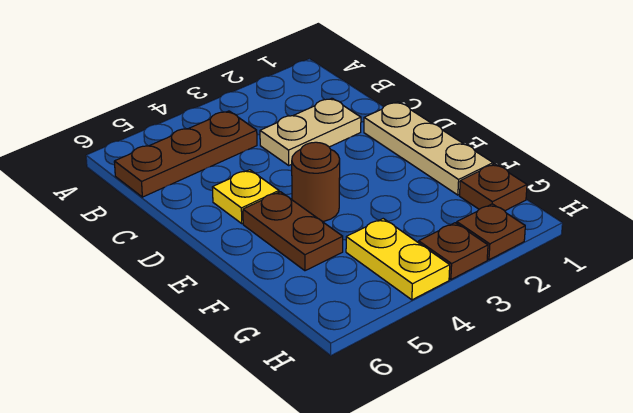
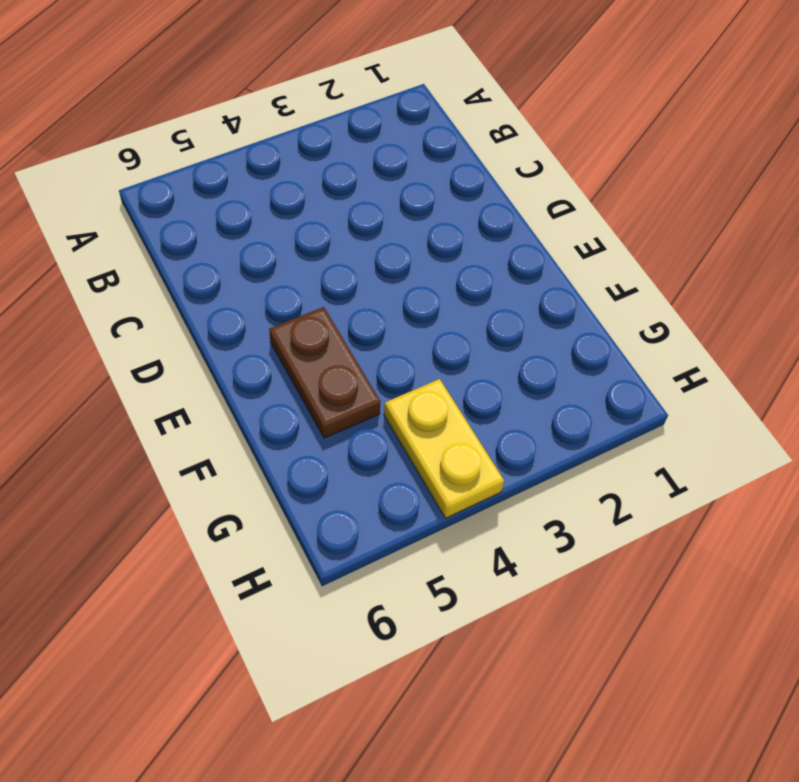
none -> brown 1x3 plate [114,111,257,197]
none -> tan 1x2 plate [260,98,361,165]

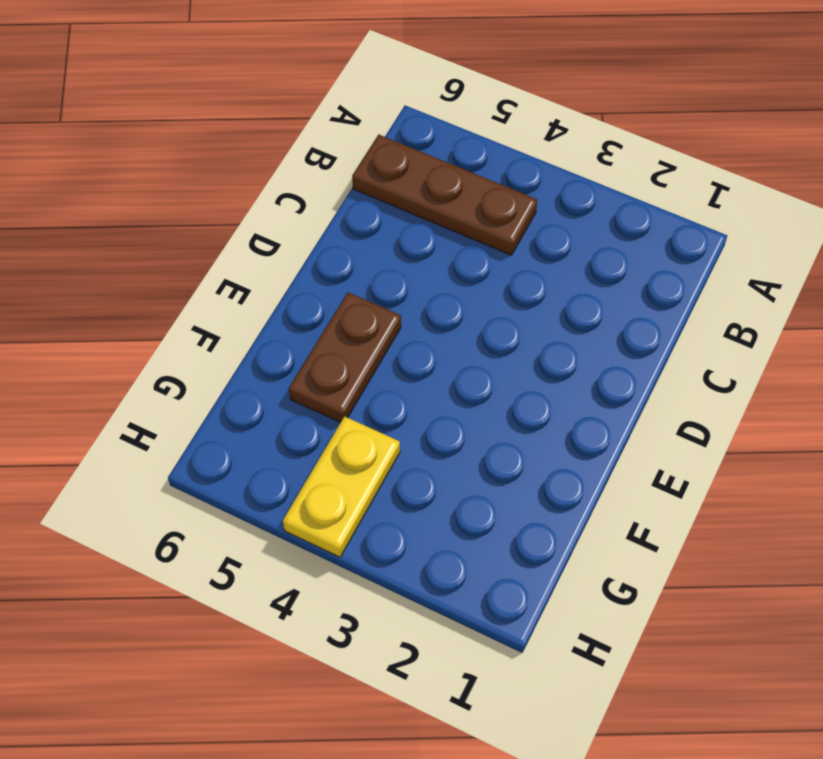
none -> tan 1x2 plate [260,98,361,165]
none -> tan 1x3 plate [364,102,493,195]

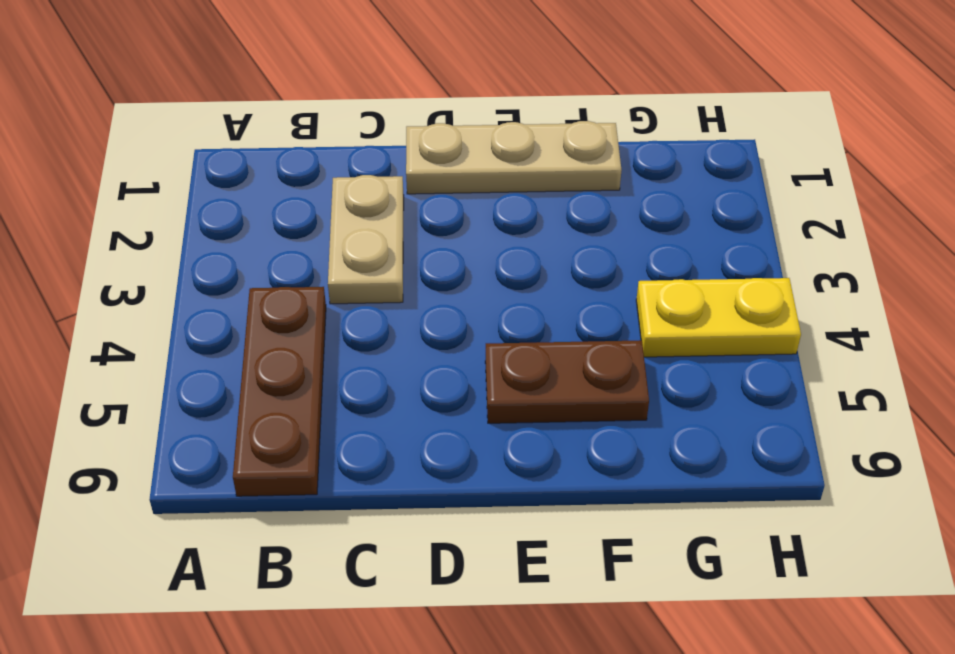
none -> yellow 1x1 plate [212,170,279,224]
none -> brown 1x1 round brick [292,142,340,222]

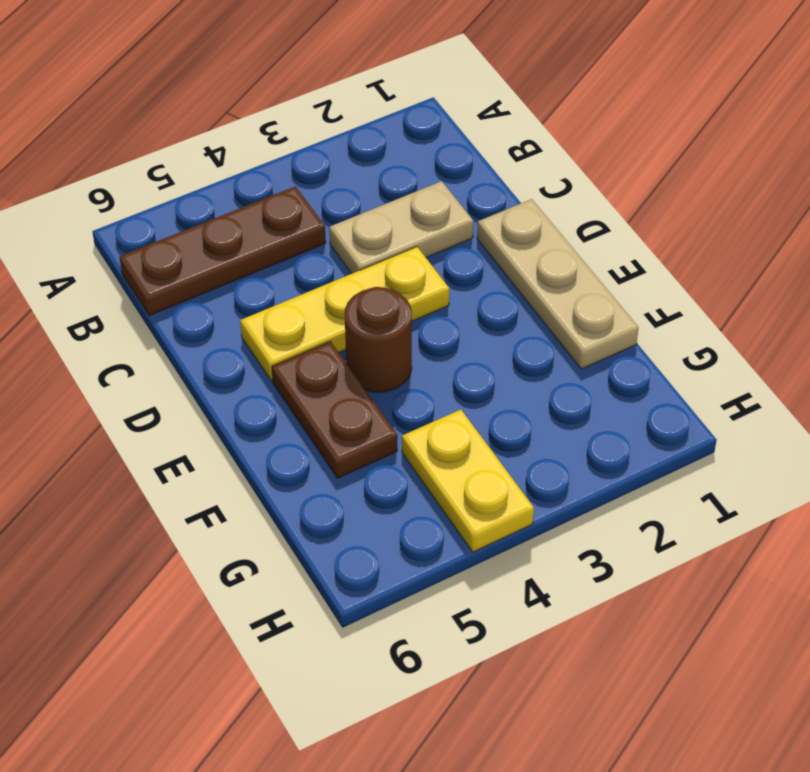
yellow 1x3 plate [240,247,449,381] -> yellow 1x1 plate [212,170,279,224]
none -> brown 1x1 plate [460,164,527,211]
none -> brown 1x1 plate [457,204,525,260]

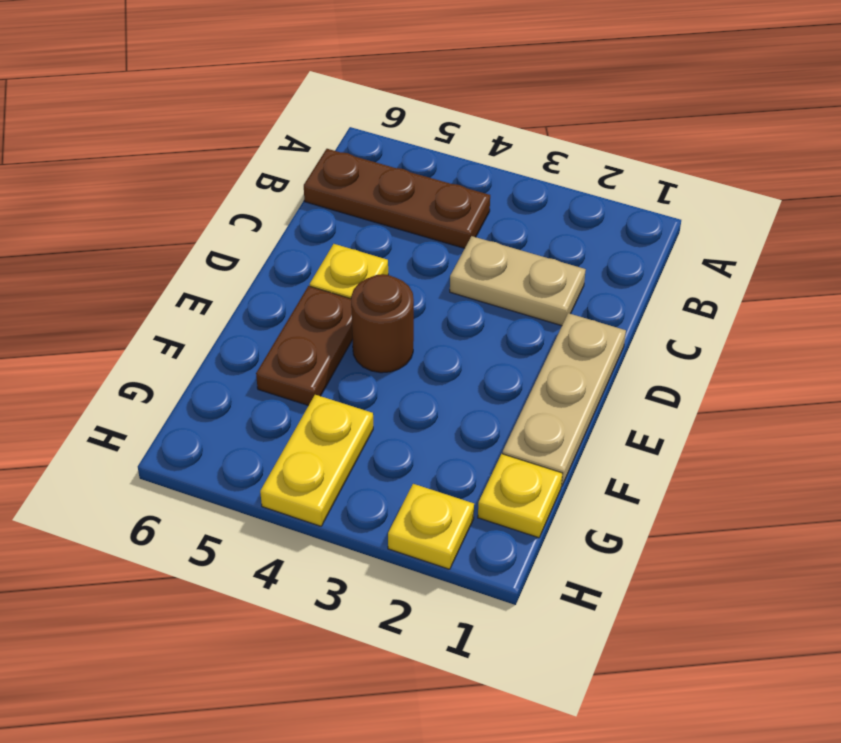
yellow 1x1 plate [478,454,563,538] -> brown 1x1 plate [460,164,527,211]
yellow 1x1 plate [388,484,474,569] -> brown 1x1 plate [457,204,525,260]
none -> brown 1x1 plate [419,223,488,279]

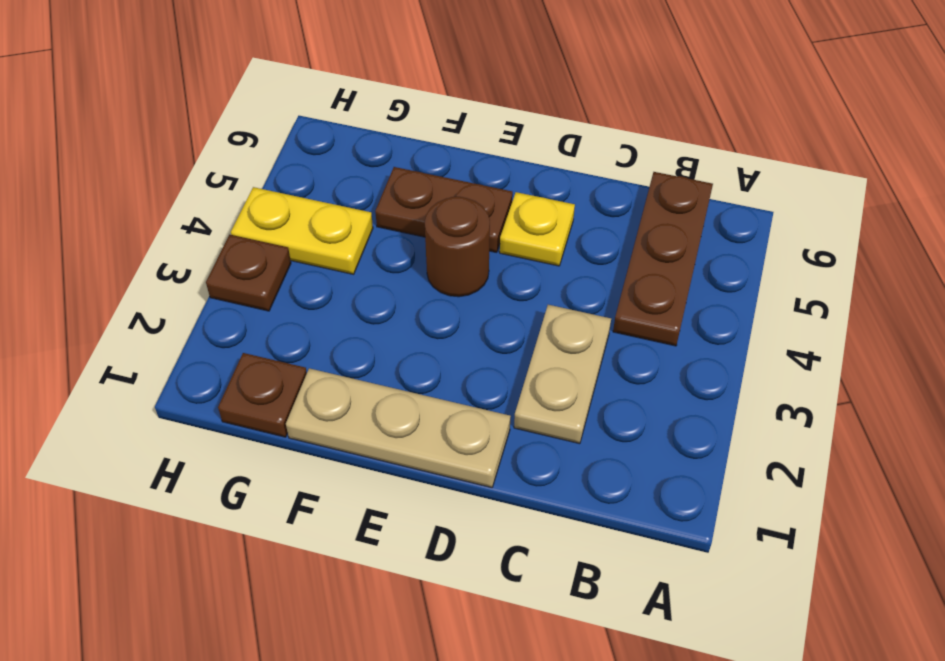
none -> brown 1x1 plate [457,204,525,260]

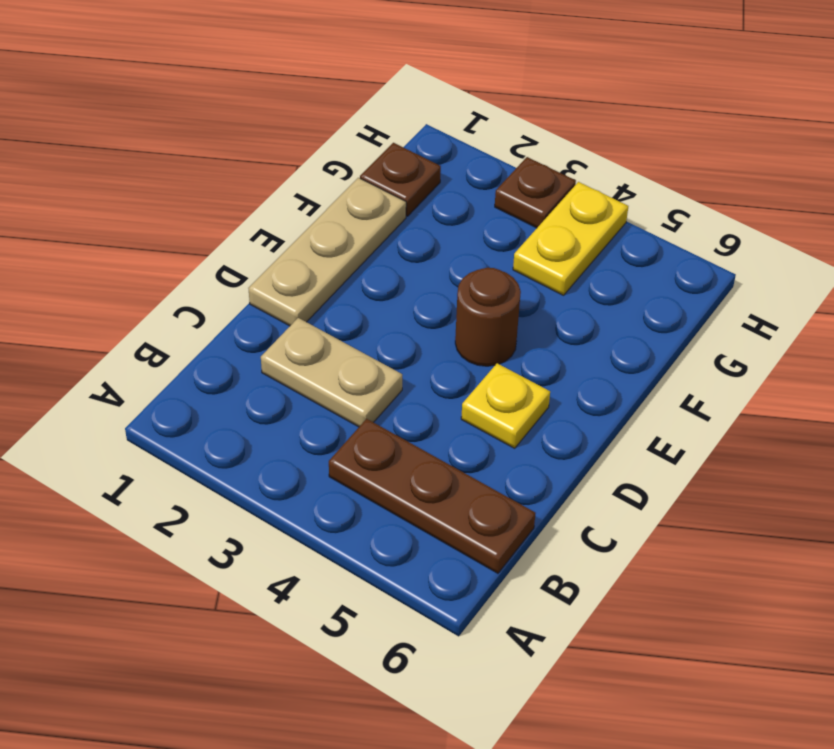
none -> brown 1x2 plate [243,192,343,271]
none -> brown 1x1 plate [457,204,525,260]

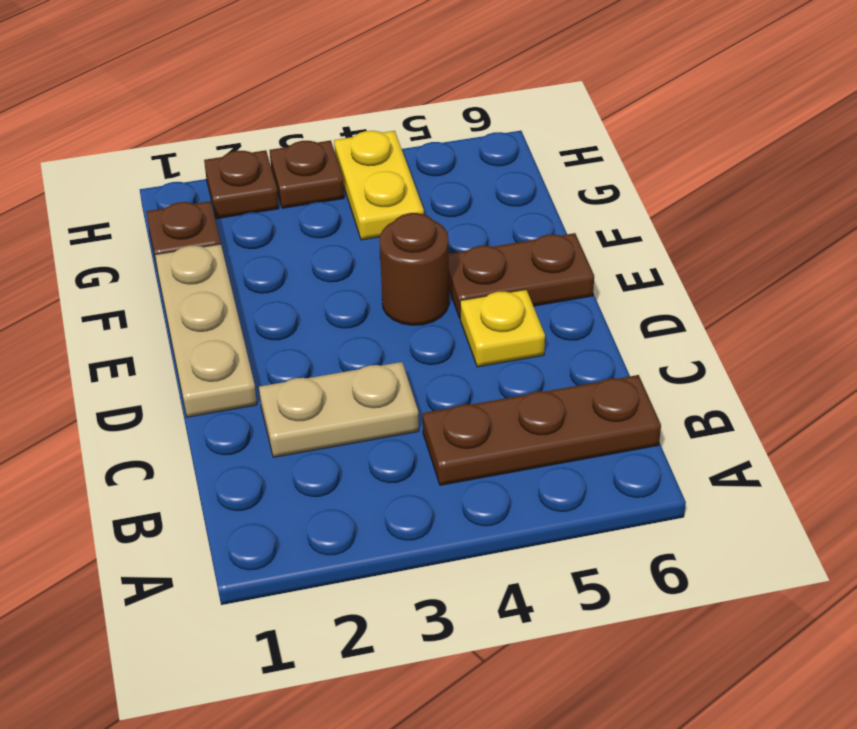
brown 1x2 plate [449,233,594,318] -> brown 1x2 plate turned to [243,192,343,271]

